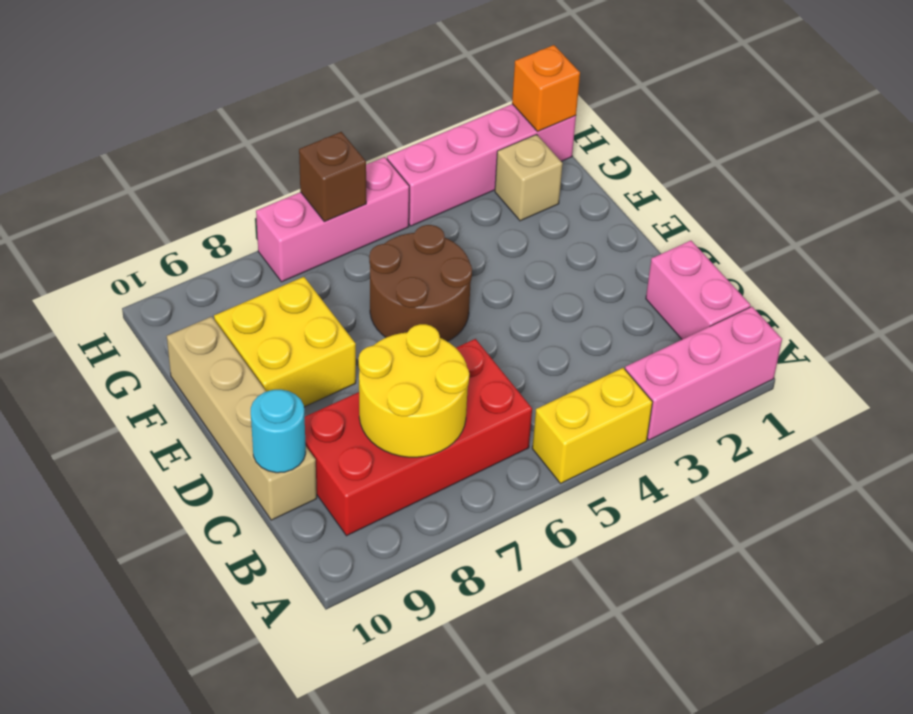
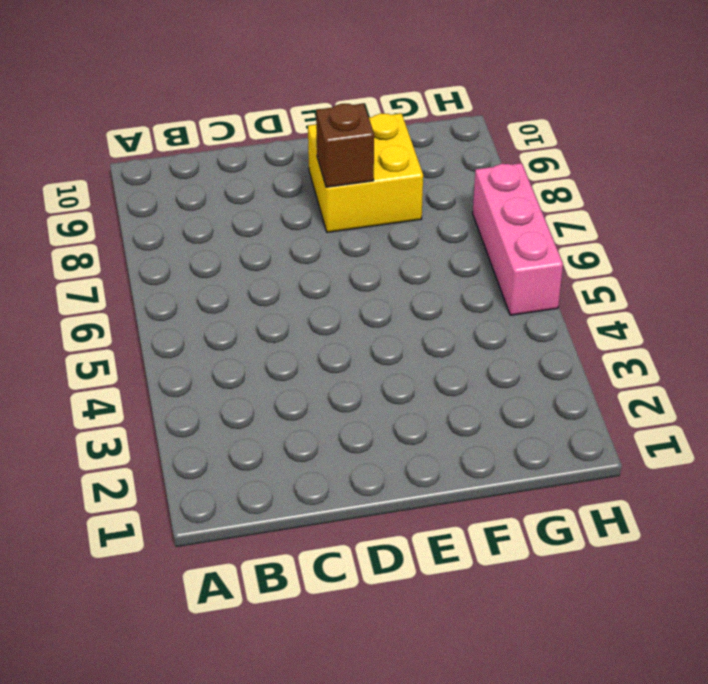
brown 1x1 brick [316,104,374,187] -> brown 1x1 brick moved to [299,132,366,222]
none -> pink 1x3 brick [625,307,782,440]
none -> yellow 1x2 brick [532,368,653,484]
none -> pink 1x2 brick [646,241,751,339]

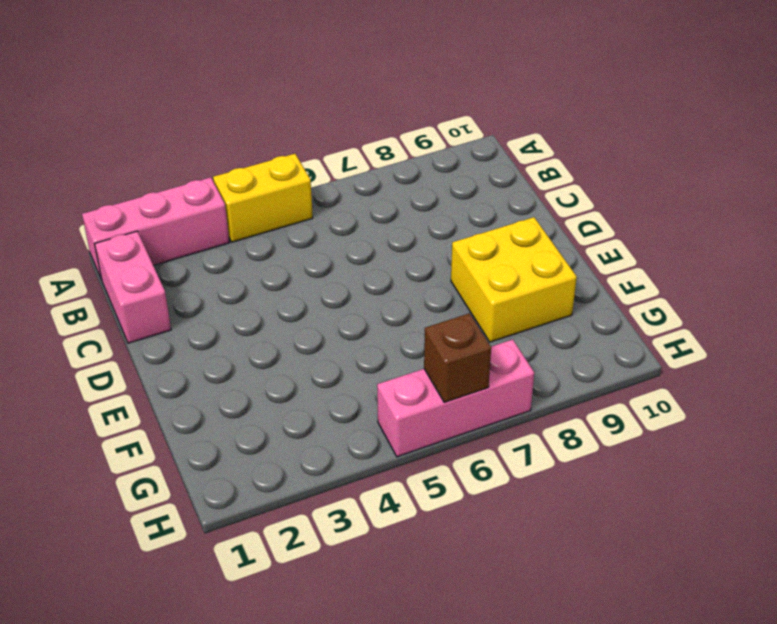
none -> red 2x4 brick [305,339,532,536]
none -> tan 1x4 brick [167,317,317,520]
none -> brown 2x2 round brick [369,225,472,342]

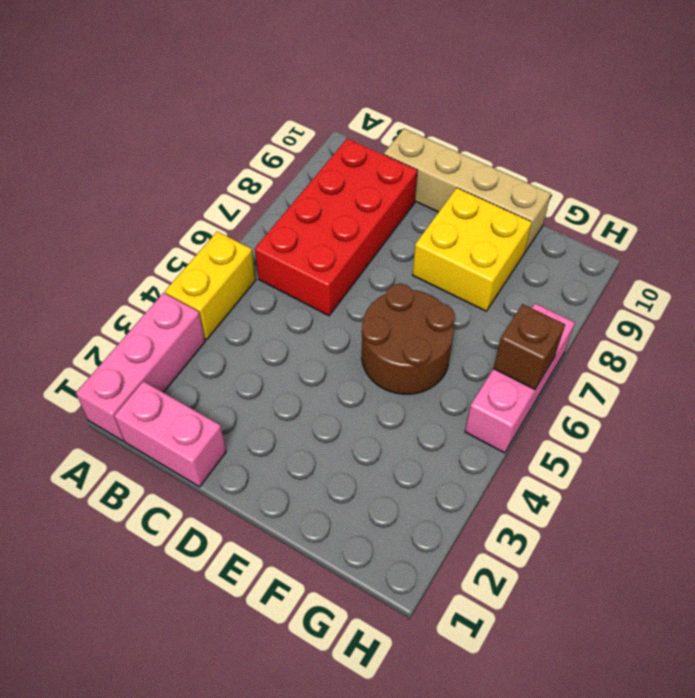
none -> tan 1x1 brick [495,135,563,221]
none -> pink 1x4 brick [387,104,576,226]
none -> yellow 2x2 round brick [359,324,469,457]

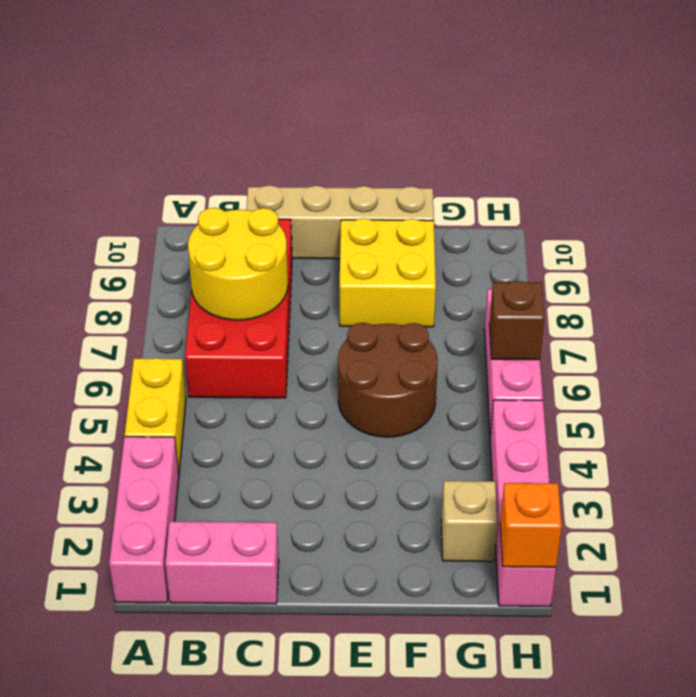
none -> cyan 1x1 round brick [251,390,306,473]

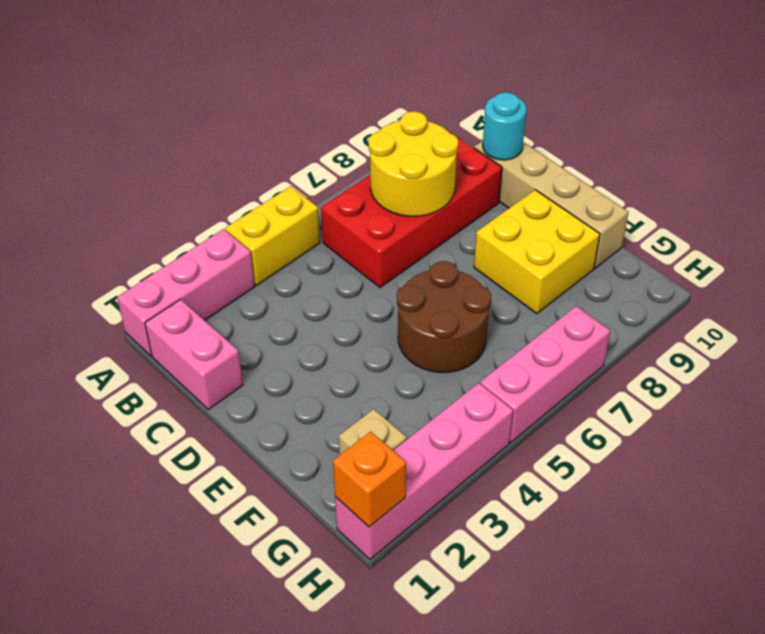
none -> brown 1x1 brick [299,132,366,222]

